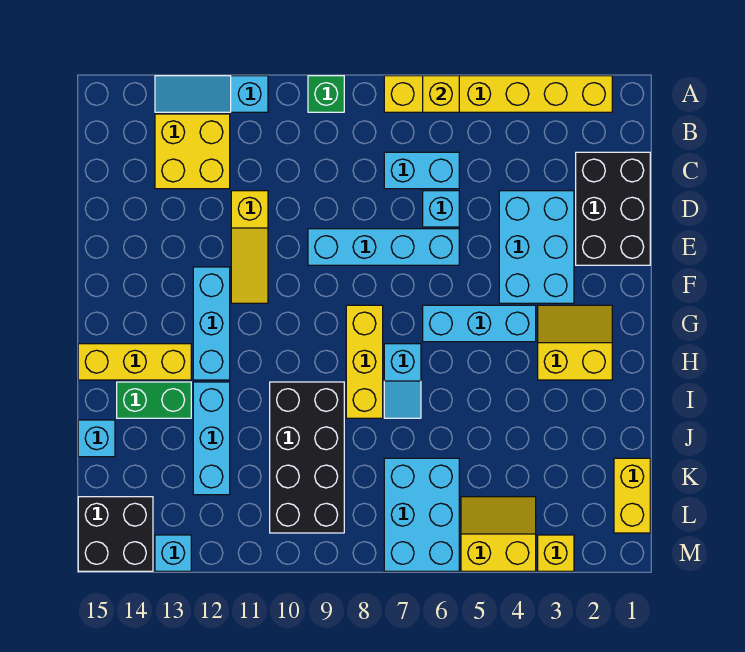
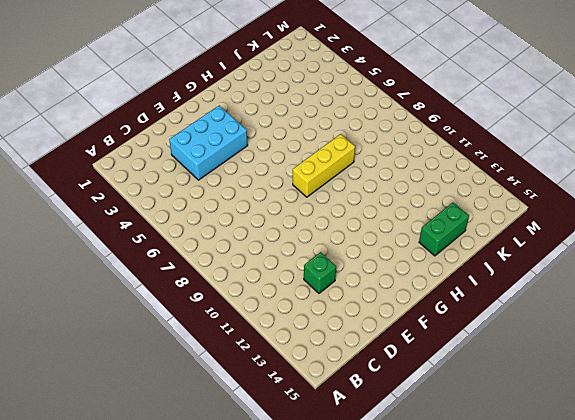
green 1x1 brick [304,252,336,293] -> green 1x1 brick moved to [308,76,344,112]
green 1x2 brick [419,203,469,256] -> green 1x2 brick turned to [117,382,191,418]
none -> yellow 1x6 brick [384,76,612,112]
none -> cyan 1x3 slope [155,76,268,112]
none -> yellow 2x2 brick [155,114,230,189]

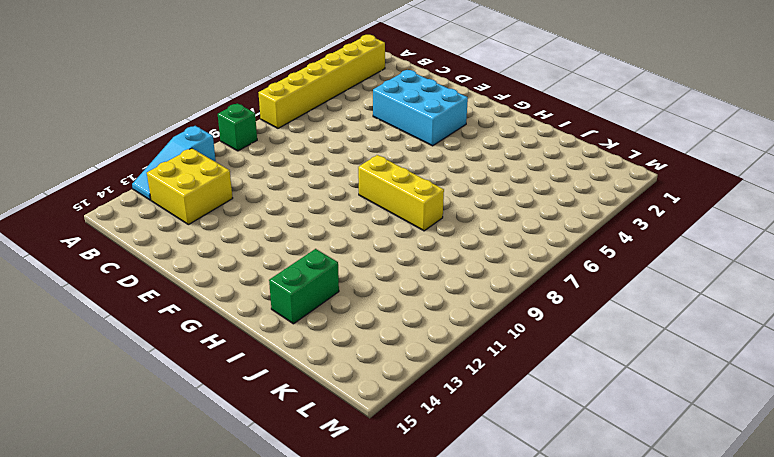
none -> black 2x3 brick [576,152,650,265]
none -> cyan 1x2 brick [384,152,459,189]
none -> cyan 1x1 brick [423,191,459,227]

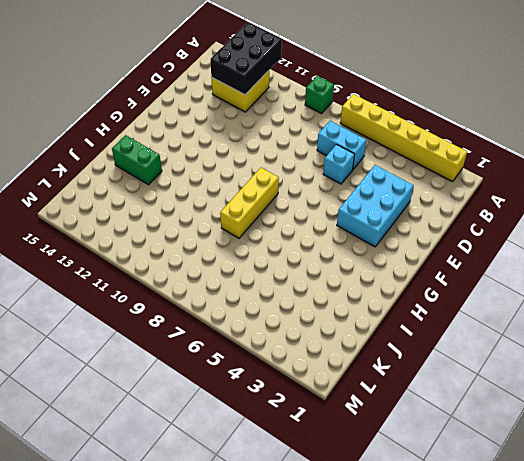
black 2x3 brick [210,23,282,95] -> black 2x3 brick moved to [576,152,650,265]
none -> cyan 1x3 slope [155,76,268,112]
none -> yellow 1x3 slope [231,191,268,303]
none -> cyan 1x4 brick [308,229,459,265]

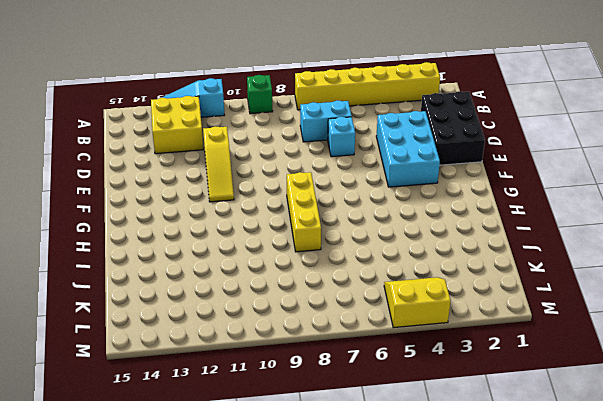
none -> cyan 1x4 brick [308,229,459,265]
none -> cyan 1x3 brick [193,267,230,380]
none -> yellow 2x2 slope [538,305,612,380]

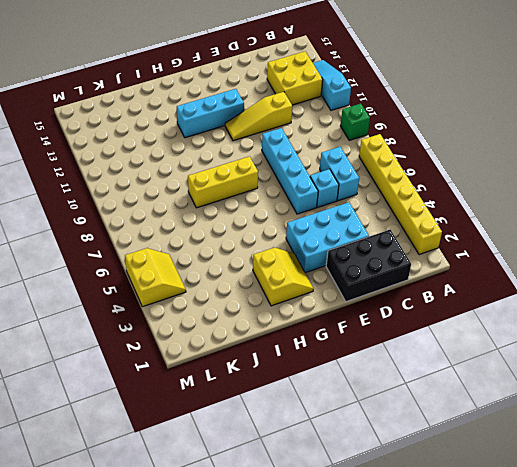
none -> cyan 1x3 brick [423,305,536,342]
none -> cyan 1x2 slope [384,344,421,418]
none -> yellow 1x3 brick [78,344,191,380]

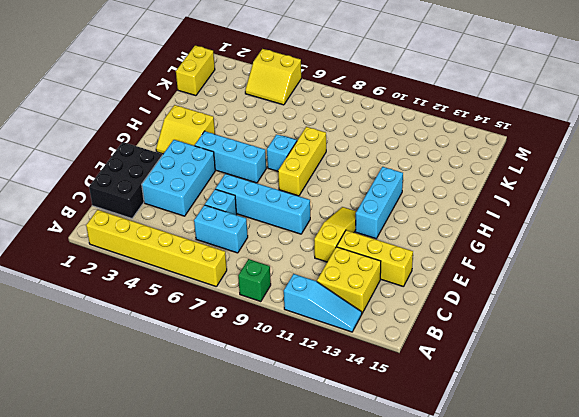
yellow 1x3 brick [337,230,413,287] -> yellow 1x3 brick moved to [78,344,191,380]
none -> black 2x4 brick [270,382,344,533]
none -> cyan 1x3 brick [193,382,230,495]
none -> green 1x2 brick [117,382,191,418]

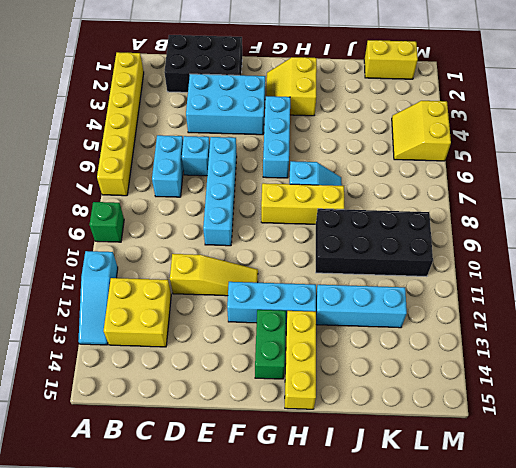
green 1x2 brick [255,310,286,379] -> green 1x2 brick moved to [117,382,191,418]
none -> cyan 1x1 brick [78,420,115,457]
none -> cyan 2x3 brick [384,458,459,571]
none -> black 2x2 brick [78,497,153,571]

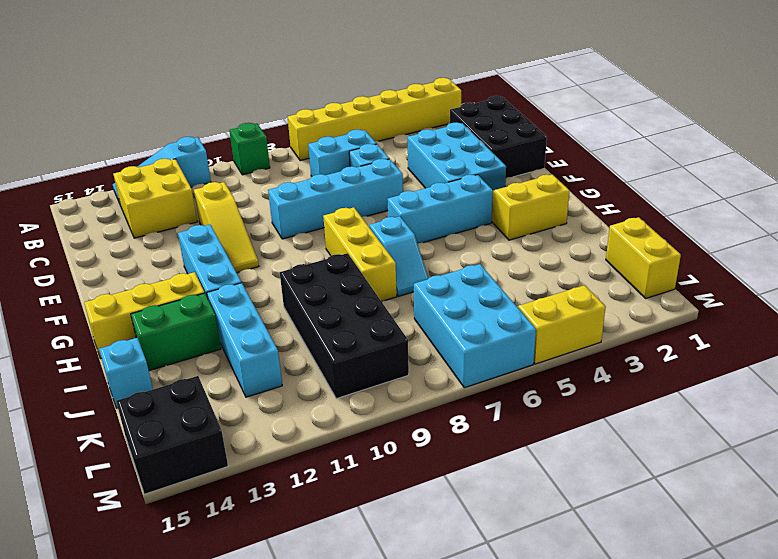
none -> yellow 1x1 brick [538,535,574,571]
none -> cyan 1x1 brick [155,535,191,571]
none -> yellow 1x1 brick [423,76,459,112]

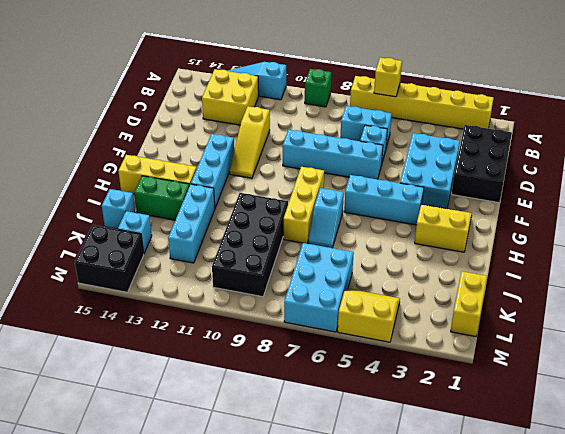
cyan 1x1 brick [118,211,152,253] -> cyan 1x1 brick moved to [155,535,191,571]
none -> yellow 1x1 brick [538,535,574,571]

